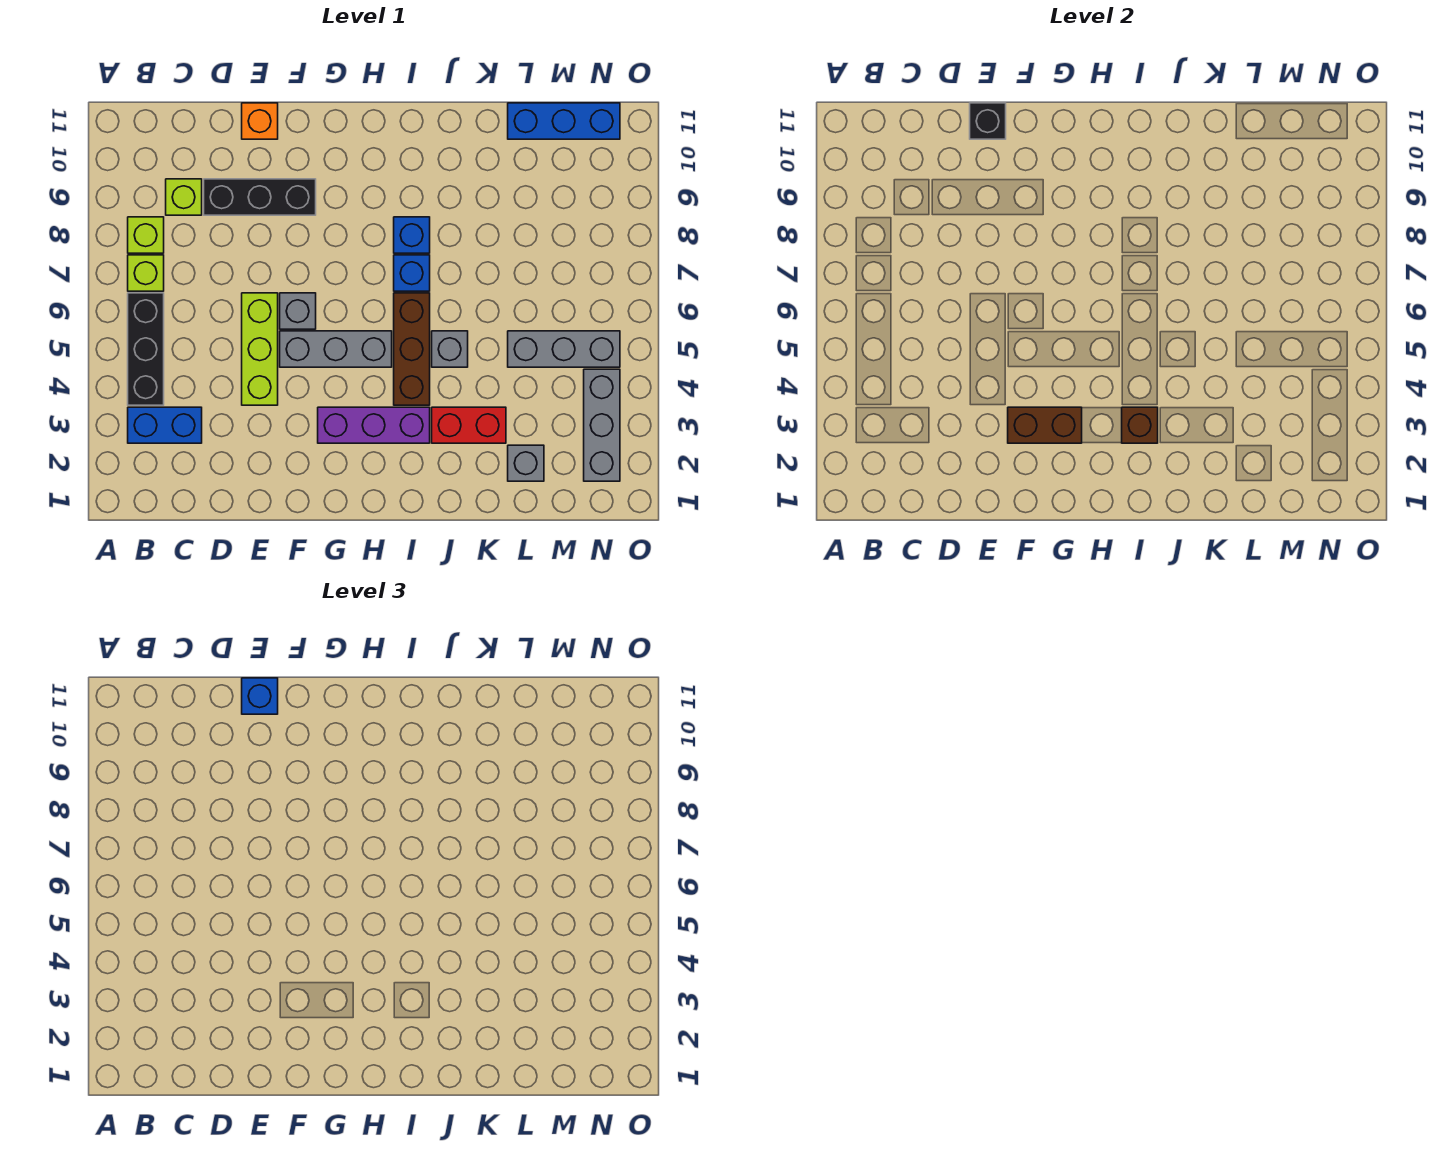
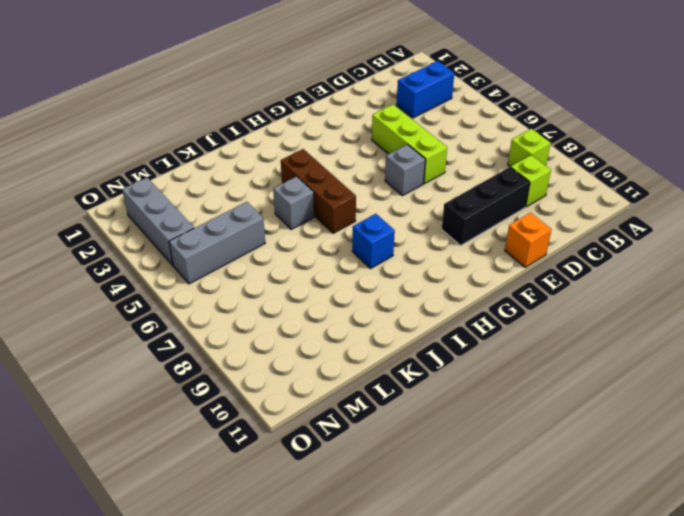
none -> black 1x3 brick [128,293,164,405]
none -> lime 1x1 brick [128,255,164,291]
none -> grey 1x3 brick [280,331,392,367]

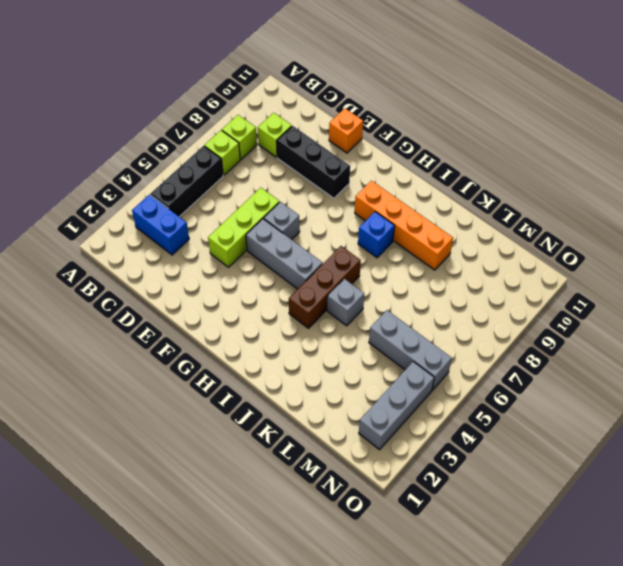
orange 1x4 brick [355,181,453,270] -> none
none -> purple 1x3 brick [318,407,430,443]
none -> blue 1x1 brick [394,255,430,291]
none -> red 1x2 brick [432,407,506,443]

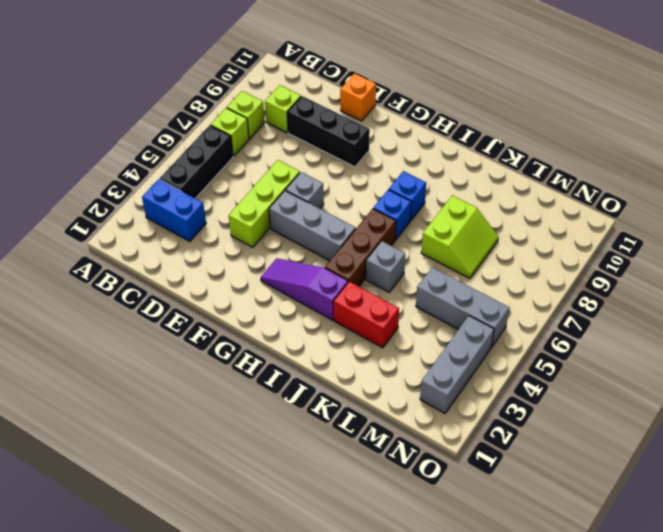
purple 1x3 slope [261,258,348,320] -> purple 1x3 brick [318,407,430,443]
lime 2x2 slope [421,195,499,278] -> none
none -> grey 1x1 brick [508,445,544,481]
none -> blue 1x3 brick [508,103,620,139]
none -> black 1x1 brick [970,103,1006,139]

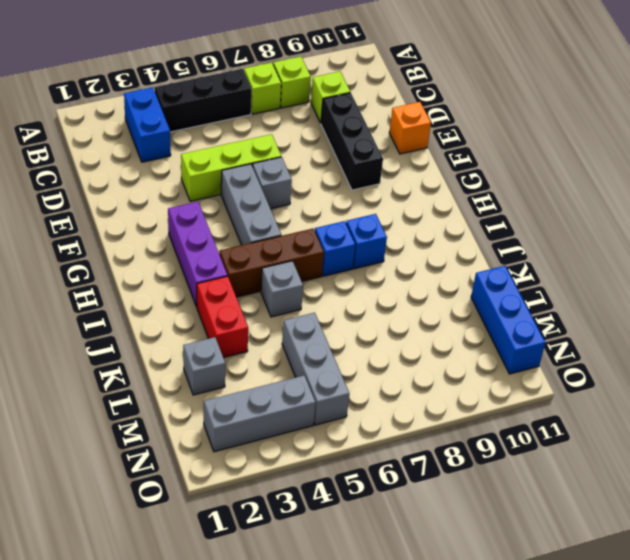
none -> black 1x1 brick [970,103,1006,139]
none -> brown 1x2 brick [1008,407,1082,443]
none -> brown 1x1 brick [1122,407,1158,443]

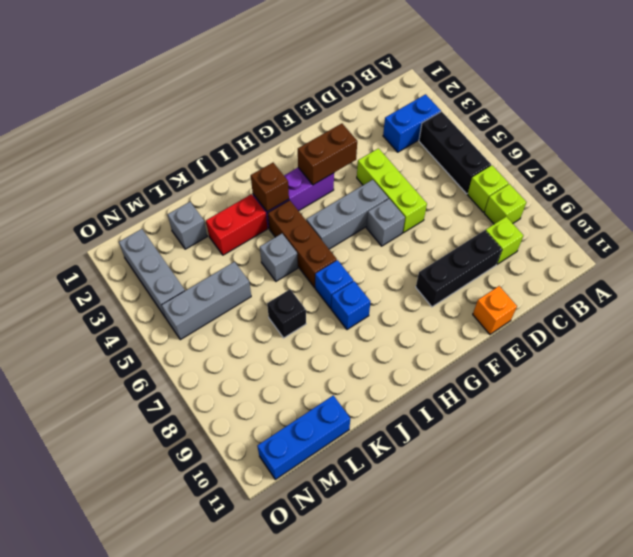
black 1x1 brick [267,289,306,338] -> black 1x1 brick moved to [970,103,1006,139]
none -> blue 1x1 brick [242,678,278,714]

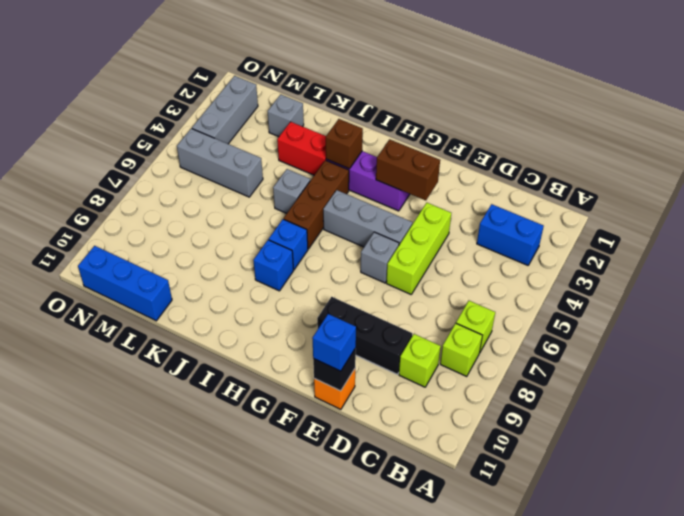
none -> black 1x3 brick [128,293,164,405]

